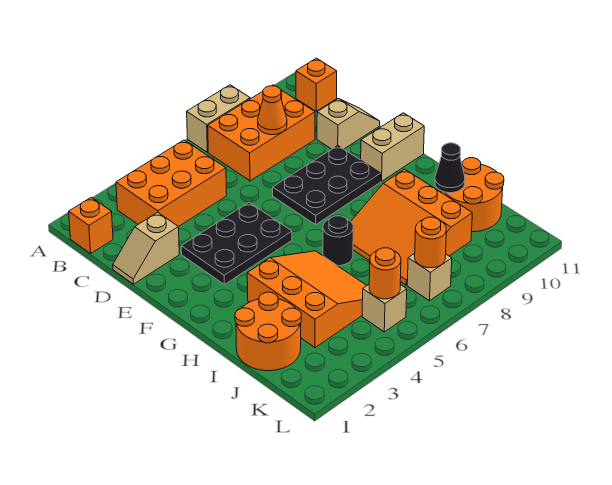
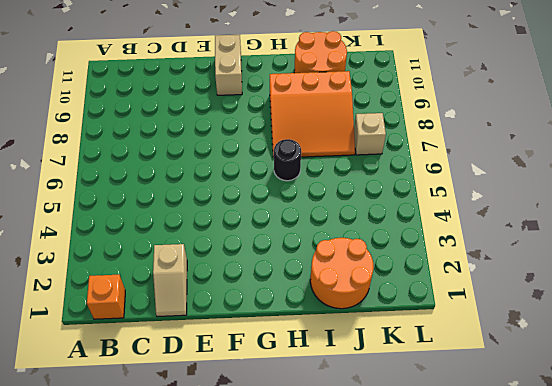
none -> tan 1x2 brick [187,85,250,152]
none -> orange 2x3 brick [116,140,227,227]
none -> orange 2x3 brick [208,85,315,181]

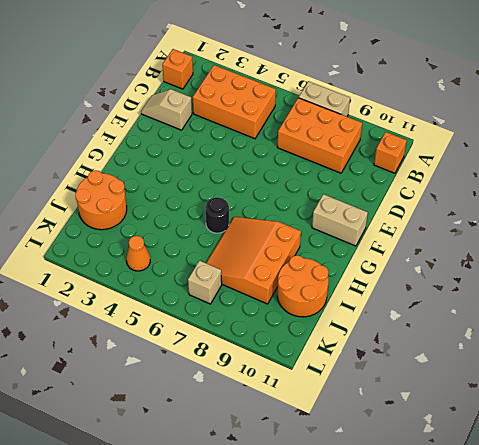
orange 1x1 cone [126,236,150,271] -> orange 1x1 cone moved to [258,86,287,135]
none -> tan 1x2 slope [317,99,380,149]
none -> black 2x3 plate [181,202,292,284]
none -> black 2x3 plate [273,146,381,225]

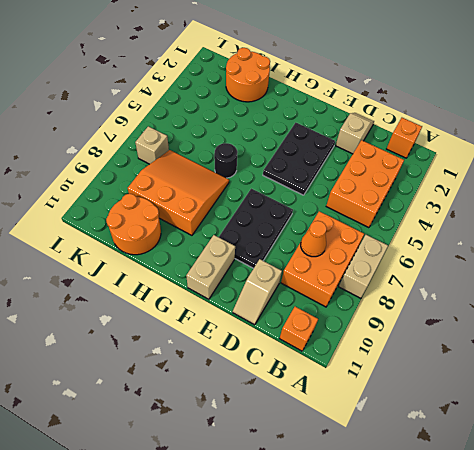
none -> orange 3x3 slope [247,251,367,347]
none -> tan 1x1 brick [362,285,407,332]
none -> black 1x1 cone [435,143,465,193]

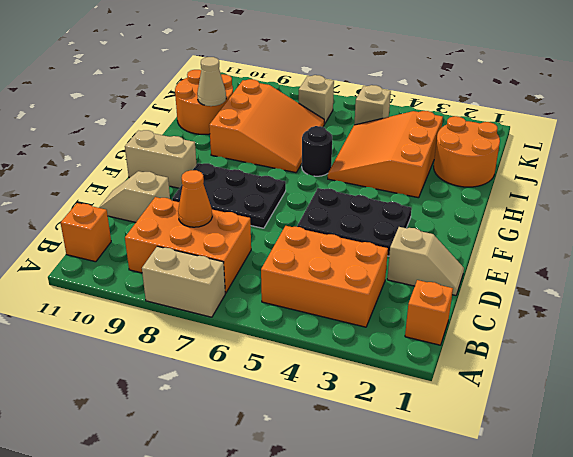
tan 1x1 cone [197,57,226,106] -> black 1x1 cone [435,143,465,193]
none -> orange 1x1 round brick [369,248,401,299]
none -> orange 1x1 round brick [415,217,446,268]

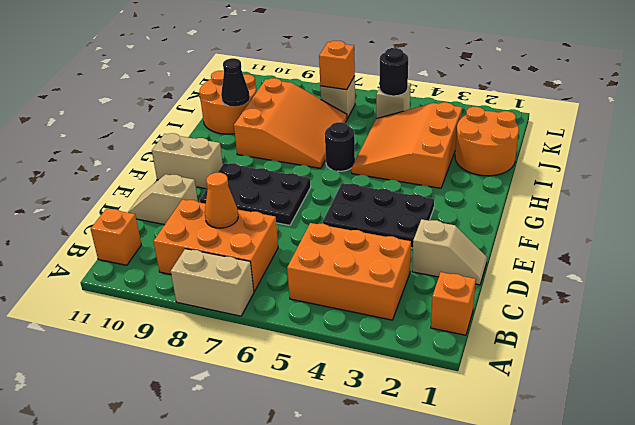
black 1x1 round brick [380,48,408,96] -> orange 1x1 round brick [369,248,401,299]
orange 1x1 brick [319,41,355,90] -> orange 1x1 round brick [415,217,446,268]

